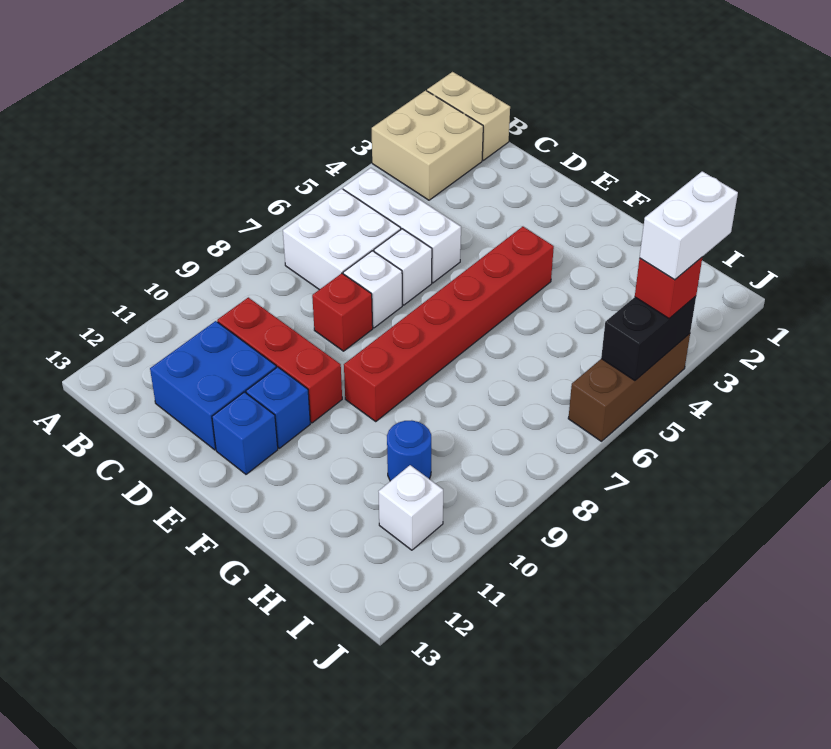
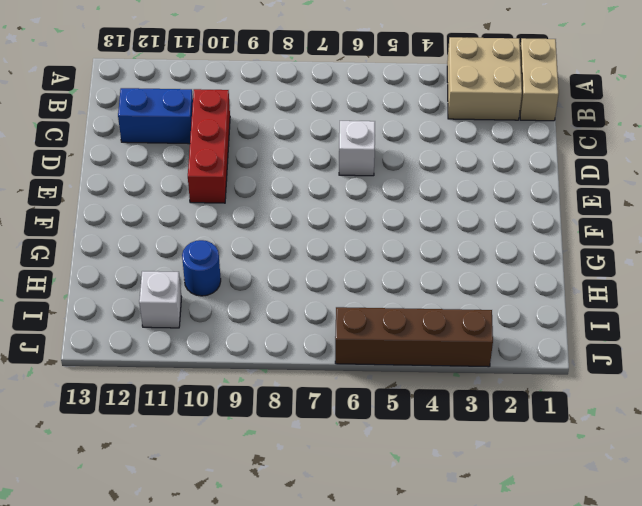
blue 1x2 brick [118,88,193,144] -> blue 2x2 brick [150,321,276,450]
brown 1x4 brick [335,307,493,367] -> brown 1x3 brick [568,334,690,441]
none -> white 1x3 brick [343,168,461,283]
none -> white 2x2 brick [283,189,401,290]
none -> white 1x1 brick [343,251,402,328]

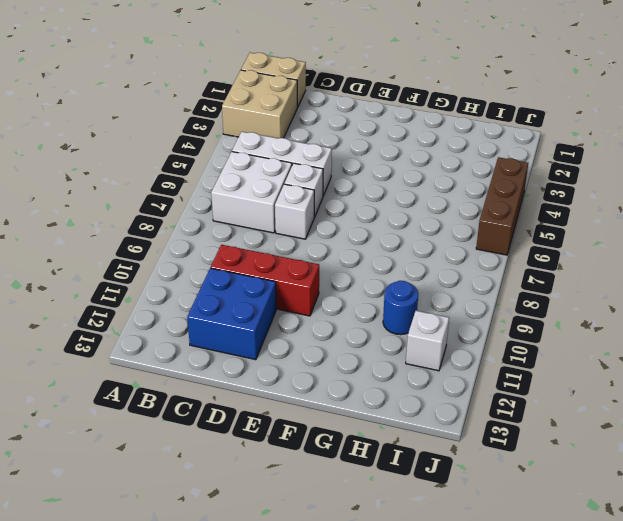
none -> red 1x1 brick [312,273,373,351]
none -> blue 1x1 brick [246,367,310,448]
none -> blue 1x1 brick [212,392,278,474]

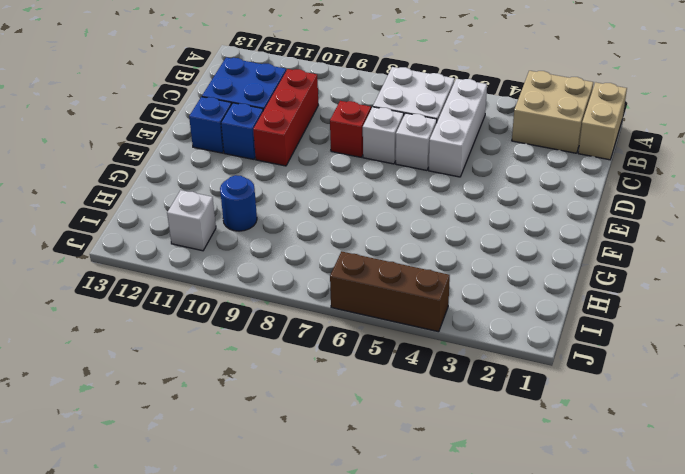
none -> red 1x6 brick [344,227,554,421]
none -> black 1x2 brick [601,296,696,381]
none -> red 1x1 brick [635,258,702,318]

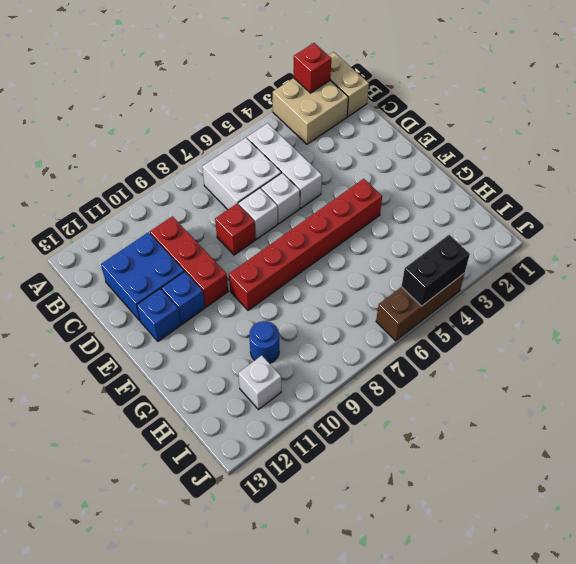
red 1x1 brick [294,43,331,93] -> red 1x1 brick moved to [635,258,702,318]
none -> white 1x2 brick [640,171,738,280]

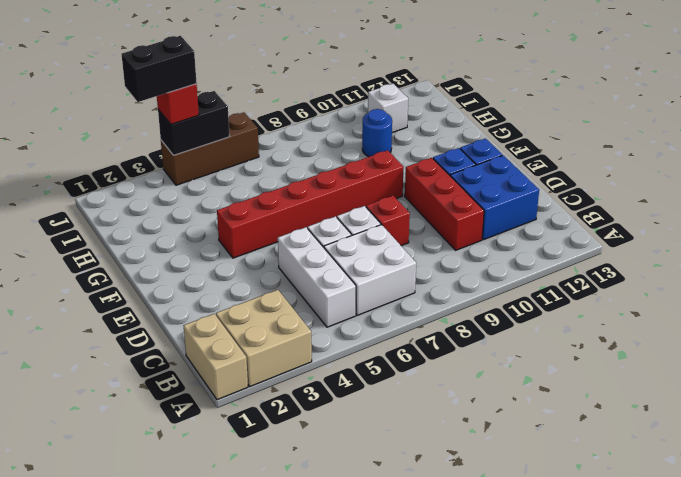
black 1x2 brick [121,36,197,102] -> white 1x2 brick [640,171,738,280]

